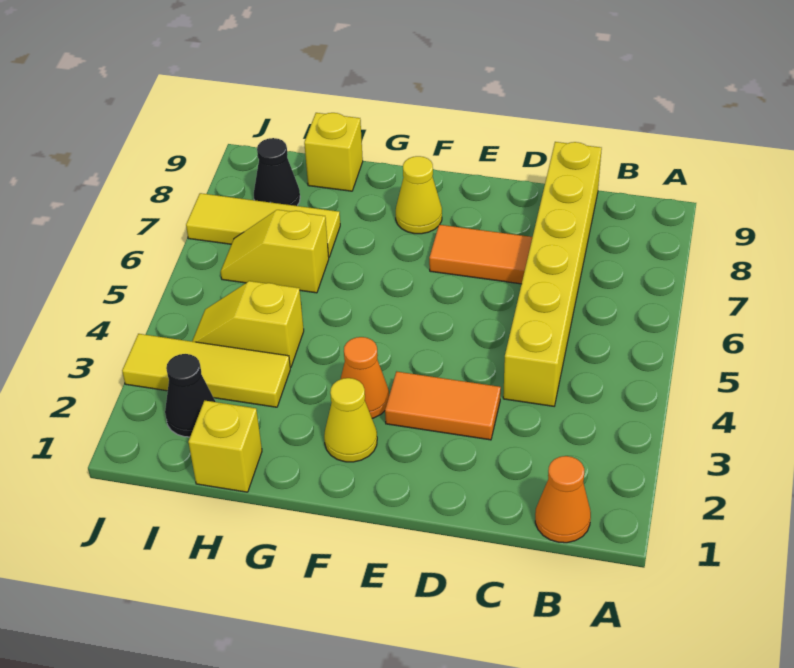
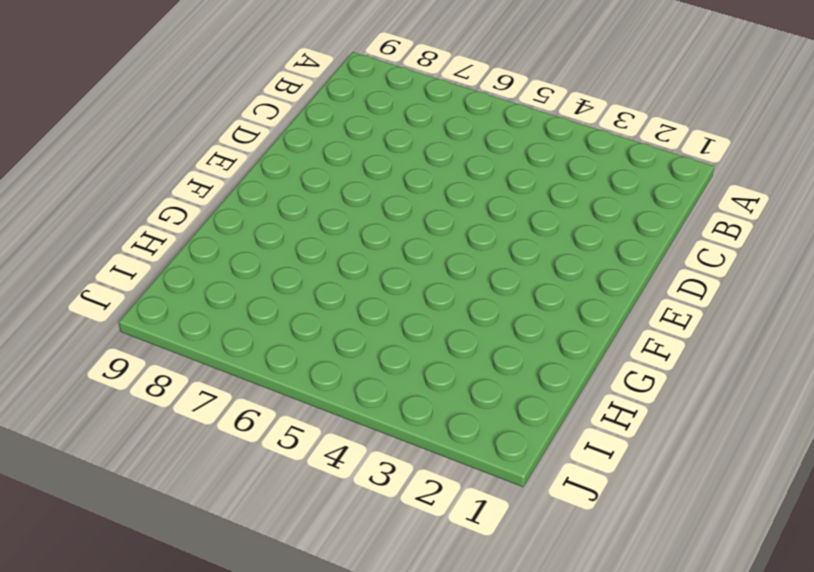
none -> orange 1x1 cone [535,456,591,543]
none -> yellow 1x6 brick [503,142,602,406]
none -> orange 1x2 tile [385,372,501,440]

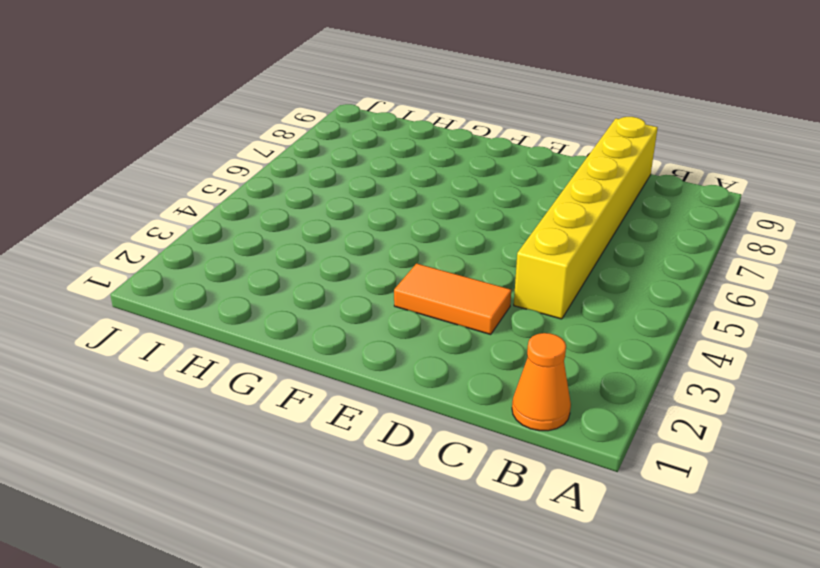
none -> orange 1x2 tile [429,225,532,284]
none -> yellow 1x1 cone [324,378,377,462]
none -> orange 1x1 cone [341,337,389,418]

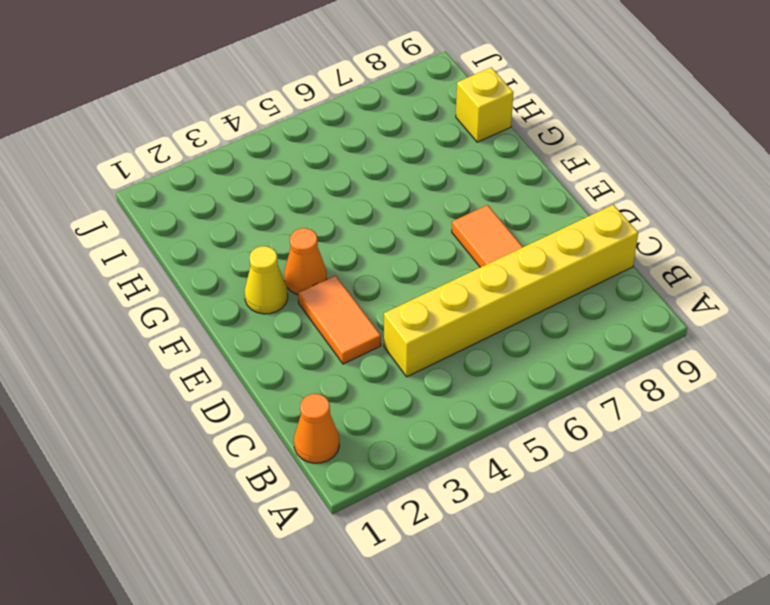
none -> yellow 1x1 cone [396,156,442,234]
none -> yellow 1x1 brick [188,400,262,492]
none -> yellow 1x3 tile [122,334,290,407]

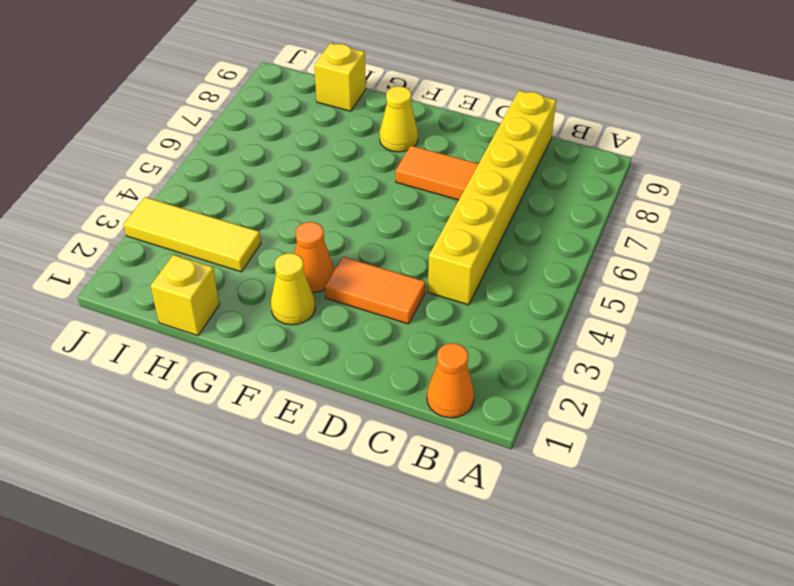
none -> yellow 1x2 slope [192,281,304,368]
none -> yellow 1x2 slope [221,210,329,293]
none -> yellow 1x3 tile [186,193,340,257]

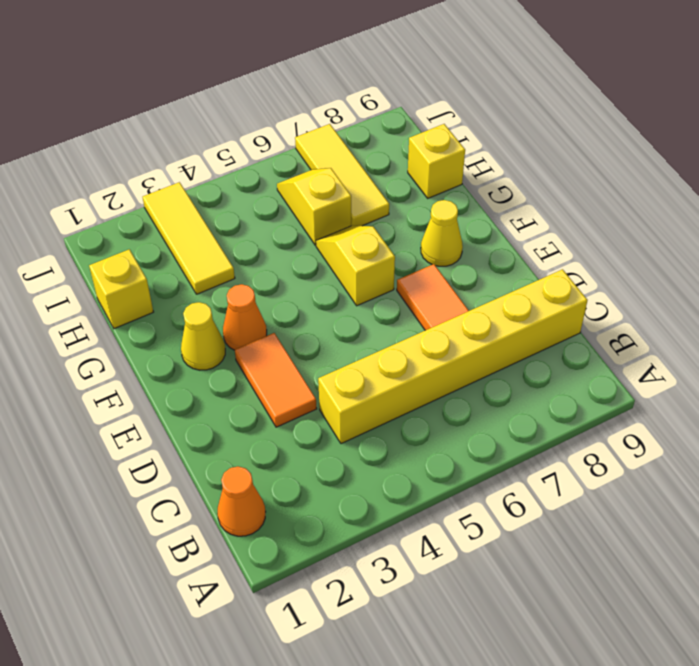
yellow 1x2 slope [316,225,395,306] -> yellow 1x2 slope moved to [192,281,304,368]
none -> black 1x1 cone [165,354,216,437]
none -> black 1x1 cone [254,138,300,206]

